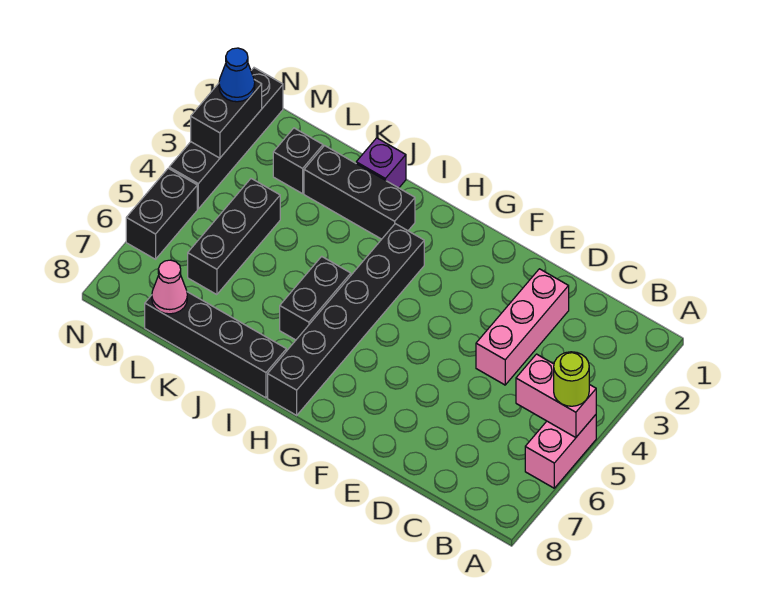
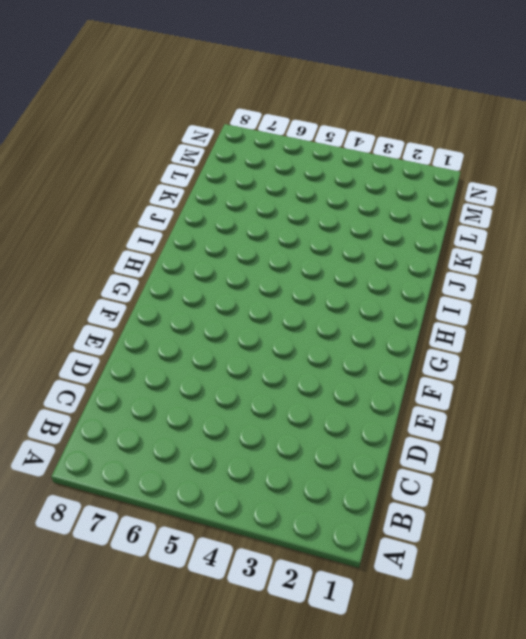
none -> pink 1x2 brick [525,415,596,488]
none -> pink 1x3 brick [476,269,569,385]
none -> black 1x6 brick [268,224,424,415]

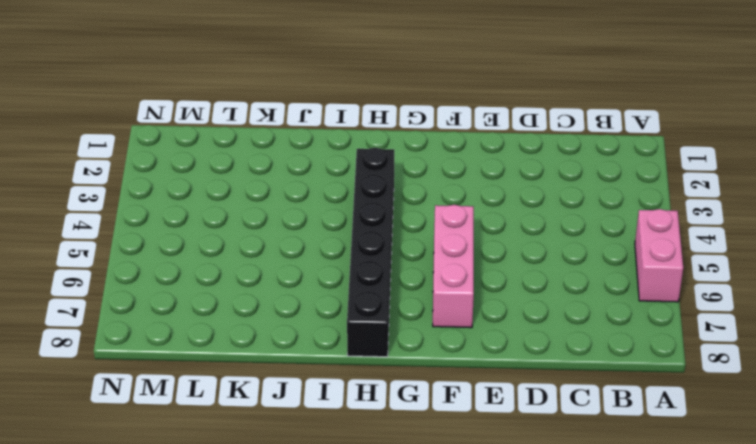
pink 1x3 brick [433,205,474,328] -> pink 1x3 brick moved to [476,269,569,385]
none -> black 1x3 brick [304,146,415,239]
none -> black 1x2 brick [280,256,351,340]
none -> black 1x4 brick [145,292,286,398]

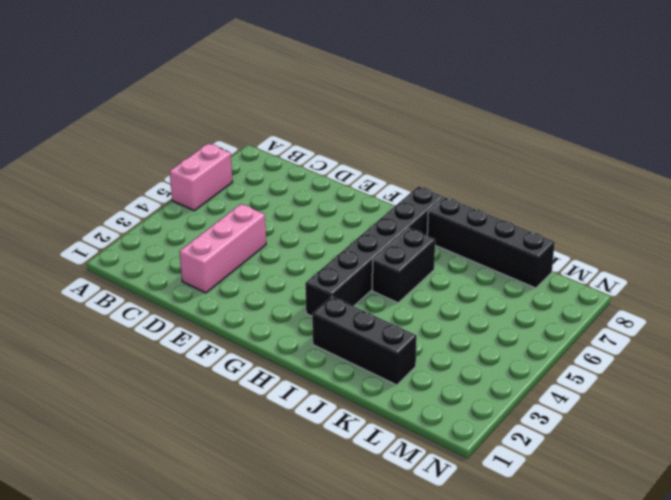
none -> purple 1x1 brick [356,138,406,188]
none -> black 1x1 brick [273,128,323,194]
none -> black 1x3 brick [188,179,280,295]

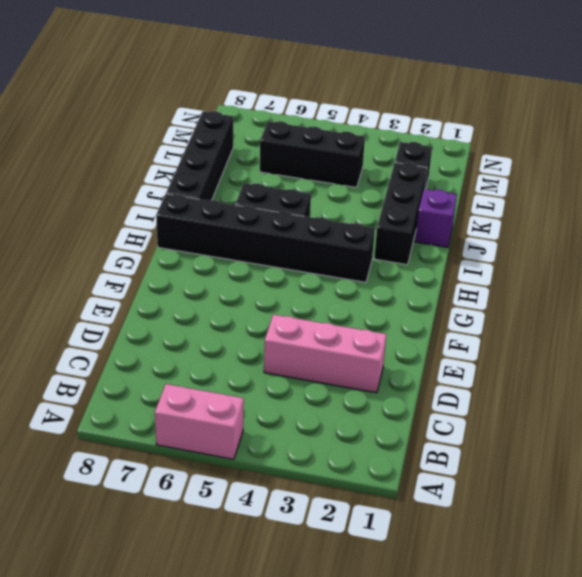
none -> black 1x4 brick [169,68,283,209]
none -> black 1x2 brick [126,168,197,259]
none -> pink 1x2 brick [516,354,596,438]

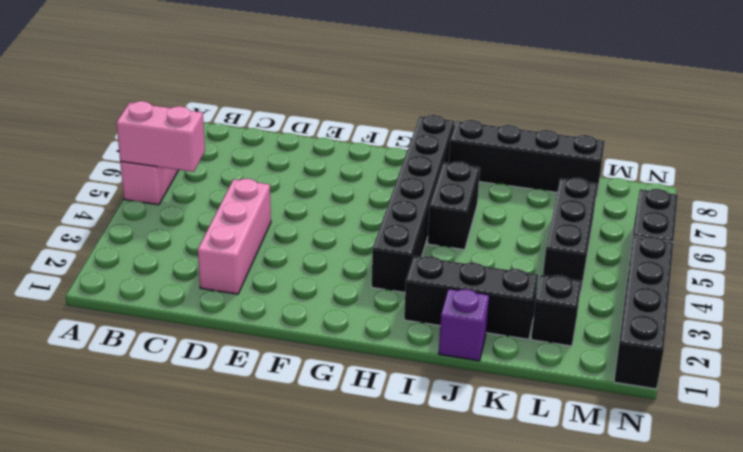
none -> pink 1x1 cone [152,260,187,314]
none -> black 1x2 brick [191,80,262,158]
none -> lime 1x1 round brick [554,352,589,406]

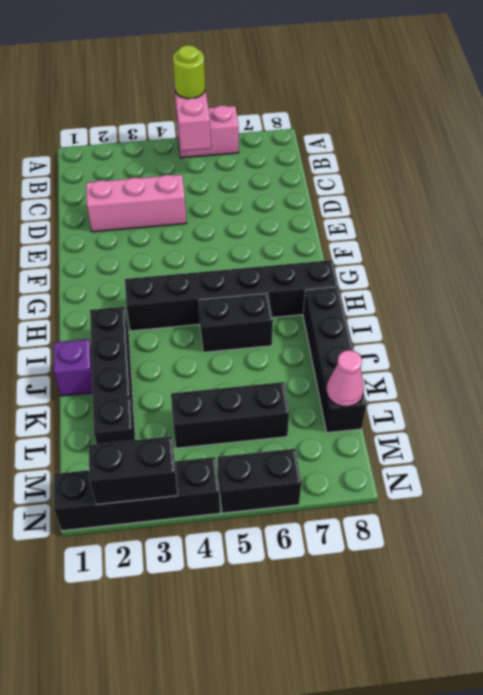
none -> blue 1x1 cone [219,48,255,102]

